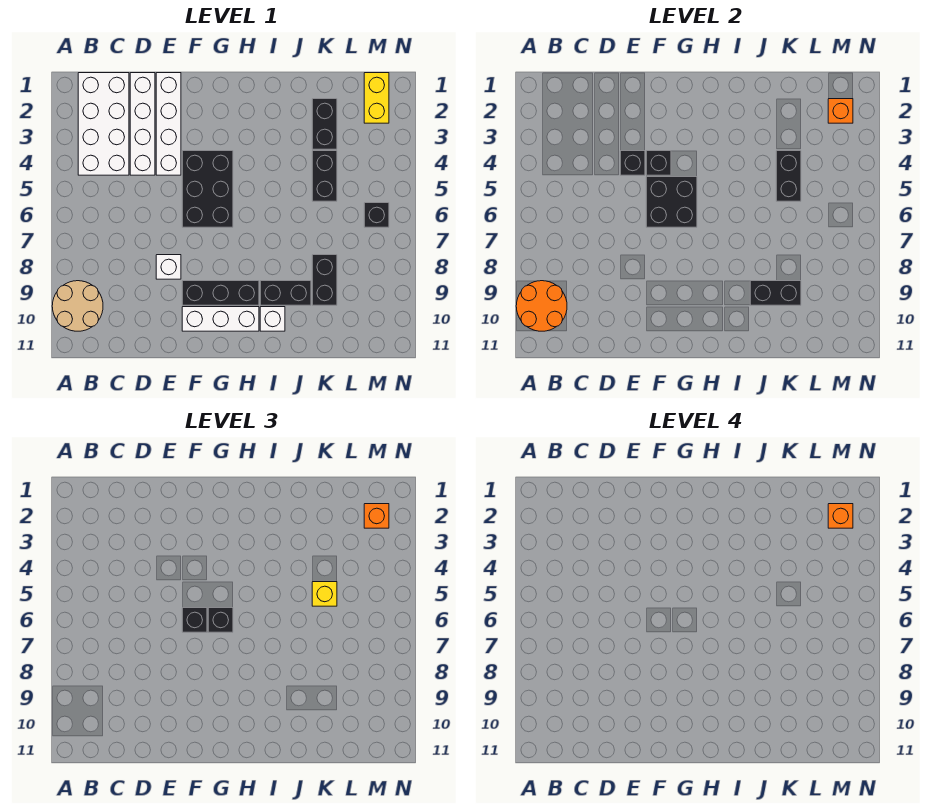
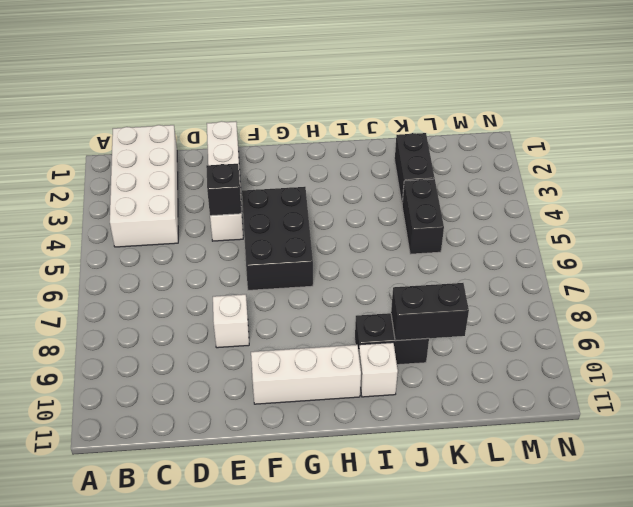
none -> tan 2x2 round brick [52,281,103,331]
none -> white 1x4 brick [130,73,155,175]
none -> black 1x3 brick [182,281,259,305]

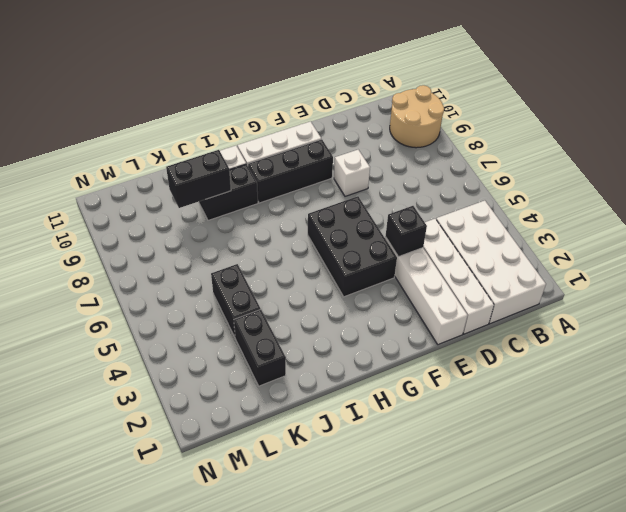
none -> black 1x2 brick [312,255,337,305]
none -> yellow 1x2 brick [364,73,389,123]
none -> black 1x1 brick [364,203,389,227]

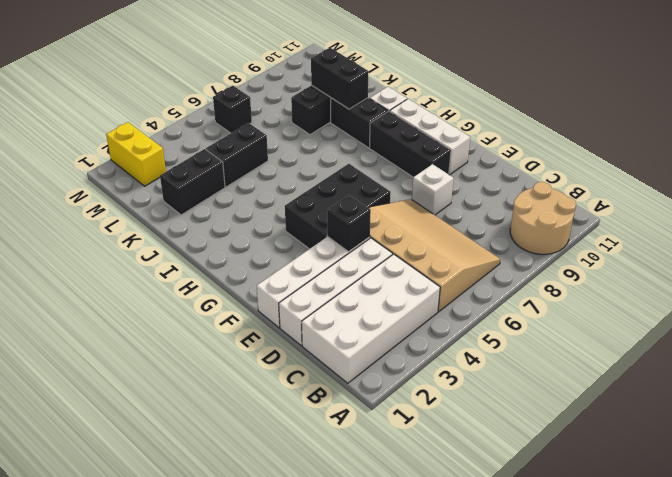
tan 3x4 slope [369,199,501,312] -> none
yellow 1x2 brick [106,122,166,186] -> yellow 1x2 brick turned to [364,73,389,123]
none -> orange 2x2 round brick [516,281,567,331]
none -> black 1x1 brick [646,151,671,175]
none -> black 2x2 brick [646,177,697,227]

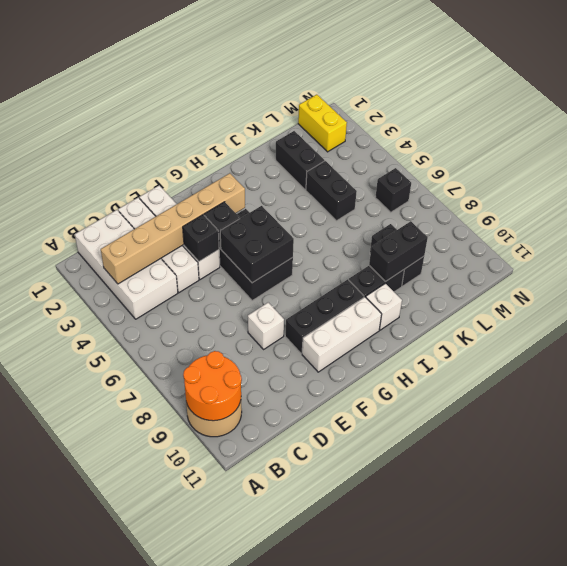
tan 1x6 brick [101,173,245,284] -> none
none -> black 1x2 brick [776,151,801,201]
none -> orange 1x1 brick [828,99,853,123]
none -> black 1x1 brick [182,608,207,632]

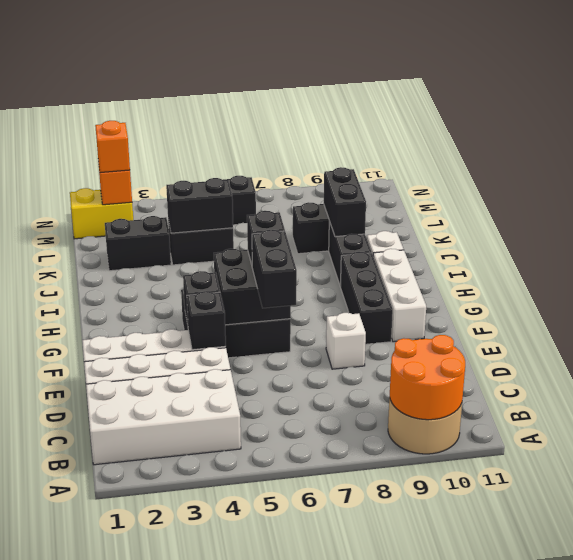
black 1x2 brick [252,230,297,308] -> black 1x1 brick [182,608,207,632]
none -> yellow 1x1 brick [312,582,337,606]
none -> orange 1x1 brick [828,504,853,528]

